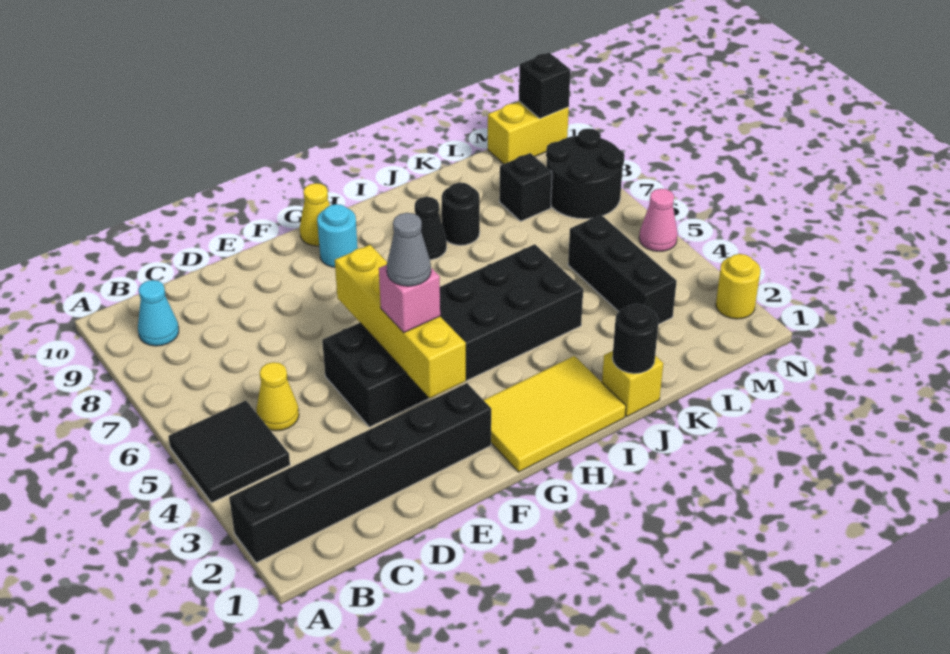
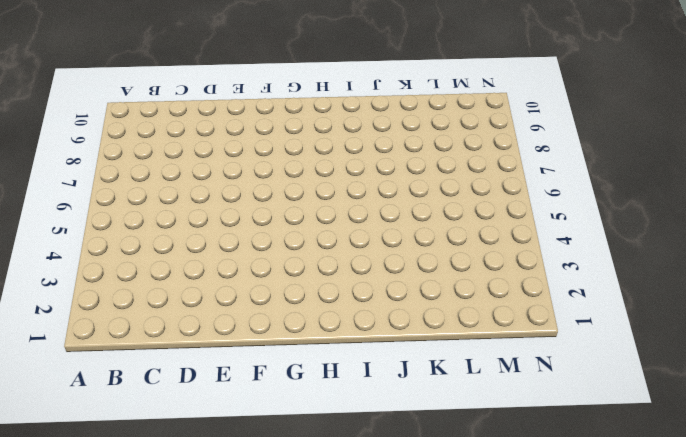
none -> black 1x6 brick [229,383,491,563]
none -> black 2x2 tile [168,401,290,503]
none -> cyan 1x1 cone [138,280,179,346]

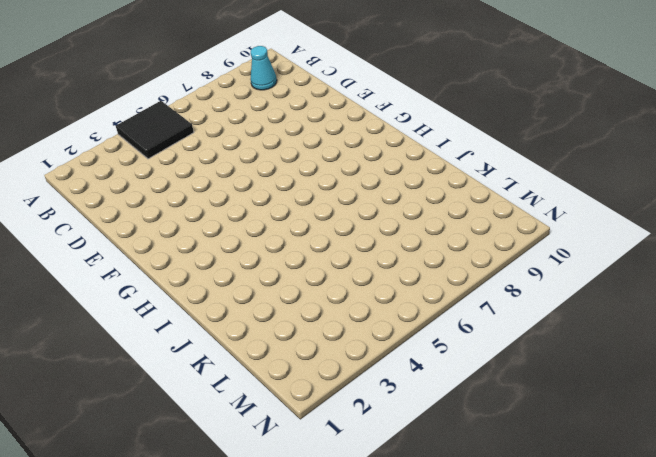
none -> black 1x6 brick [229,383,491,563]
none -> yellow 1x1 cone [256,362,299,431]
none -> black 2x6 brick [322,244,583,427]

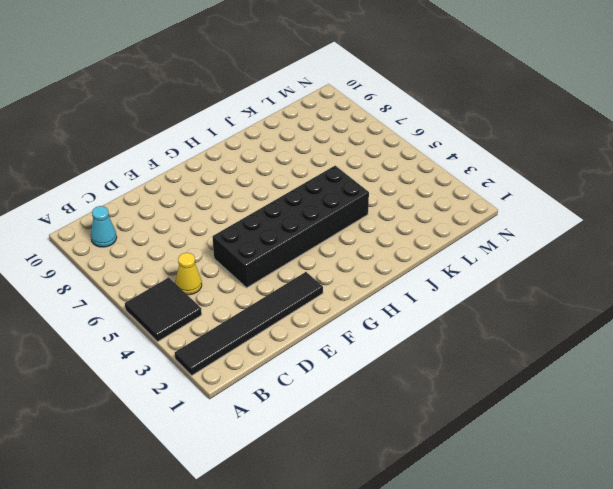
black 1x6 tile [175,272,323,375] -> black 1x6 brick [229,383,491,563]
none -> yellow 2x3 tile [484,356,626,472]
none -> cyan 1x1 round brick [317,204,358,267]
none -> yellow 1x1 cone [300,183,330,246]

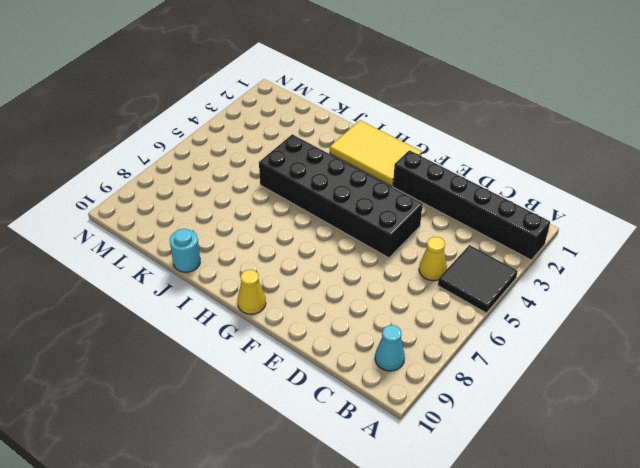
cyan 1x1 round brick [170,229,200,272] -> cyan 1x1 round brick moved to [317,204,358,267]
none -> black 1x1 cone [415,197,447,260]
none -> yellow 1x1 brick [602,351,663,416]
none -> black 1x1 round brick [442,183,480,245]

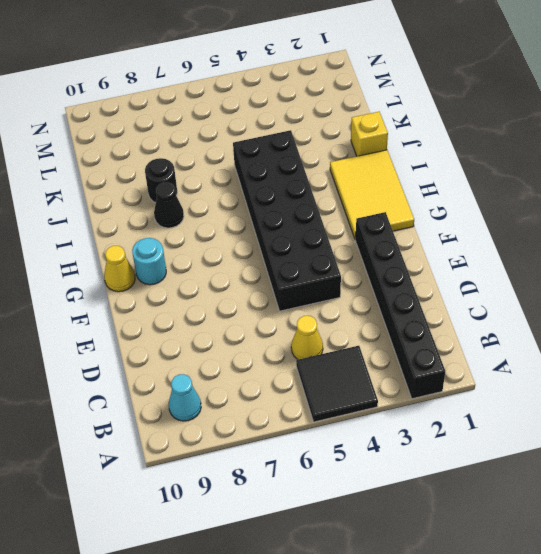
none -> black 1x3 brick [568,215,677,324]
none -> black 1x1 brick [499,153,552,221]
none -> black 2x2 round brick [546,129,625,219]

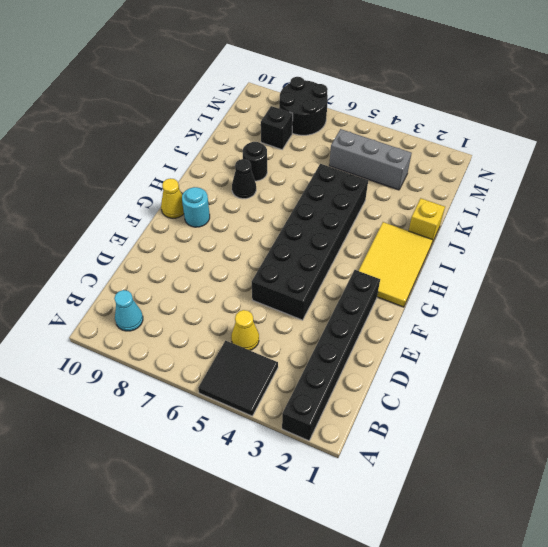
grey 1x3 brick [329,129,412,190] -> black 1x3 brick [568,215,677,324]
none -> yellow 1x2 brick [488,102,569,164]
none -> yellow 1x1 round brick [716,254,761,319]
none -> pink 1x1 cone [639,189,677,251]

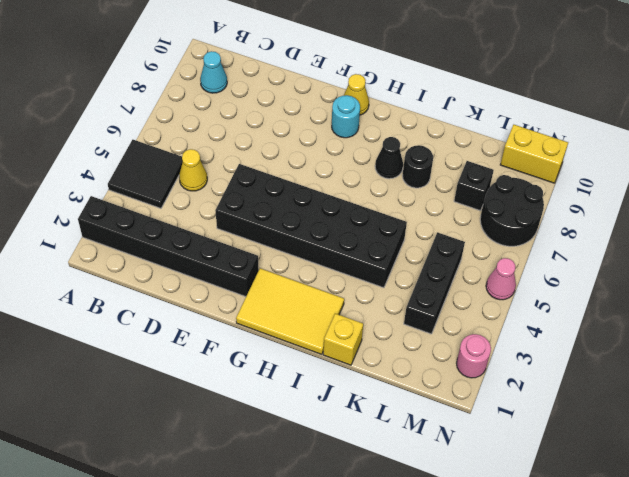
pink 1x1 round brick [457,334,491,378] -> yellow 1x1 round brick [716,254,761,319]
none -> yellow 1x4 brick [335,245,466,398]
none -> black 1x1 round brick [612,304,659,374]
none -> black 1x1 brick [519,53,570,119]

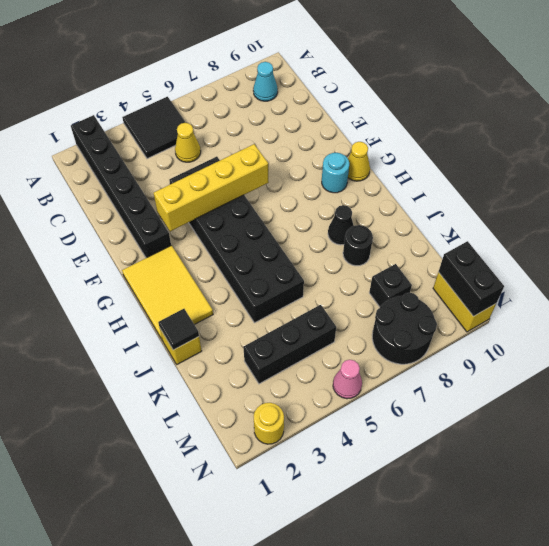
black 1x1 tile [158,309,199,350] -> black 1x1 round brick [612,304,659,374]
black 1x2 brick [439,241,504,316] -> black 1x1 brick [519,53,570,119]
none -> pink 1x1 brick [379,265,440,333]
none -> grey 1x1 cone [387,213,431,286]

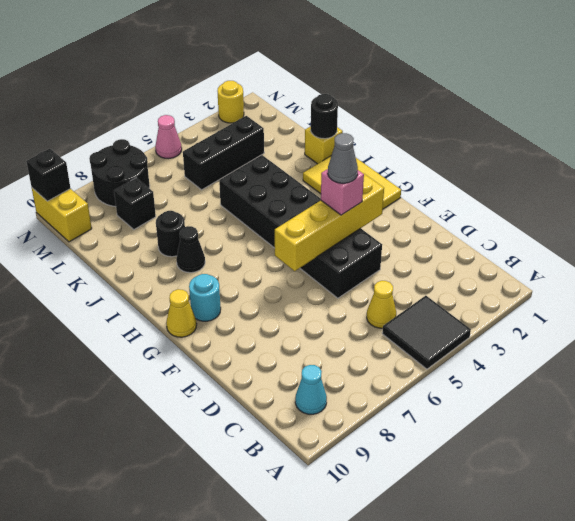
none -> black 1x6 brick [229,383,491,563]

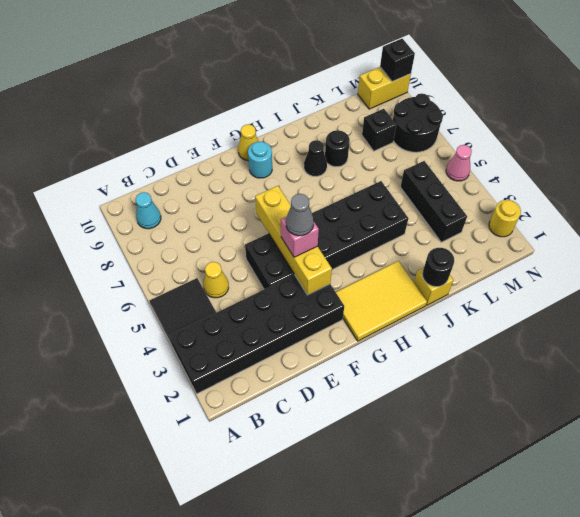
black 2x6 brick [169,275,344,394] -> black 1x6 brick [229,383,491,563]

